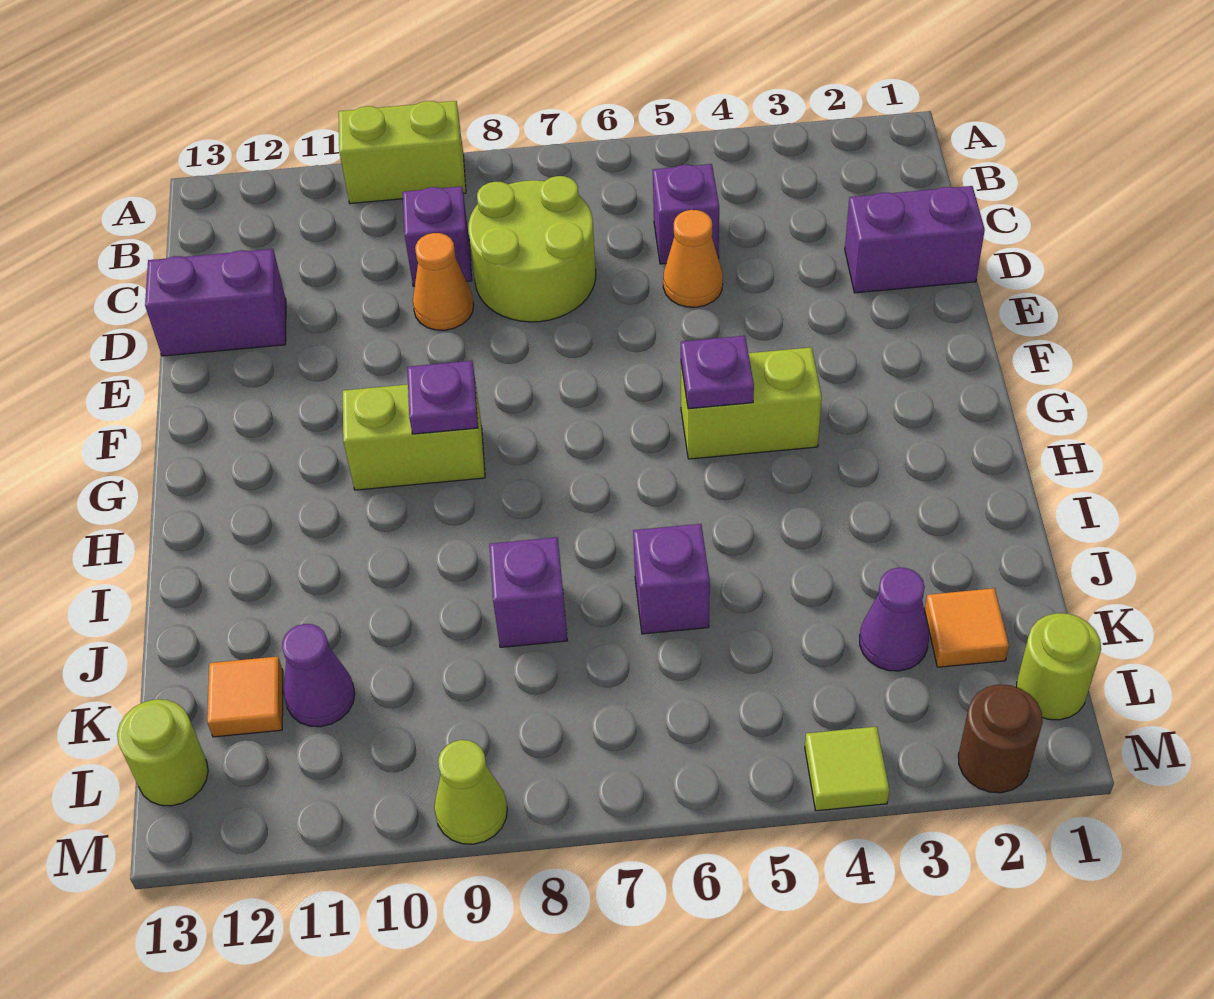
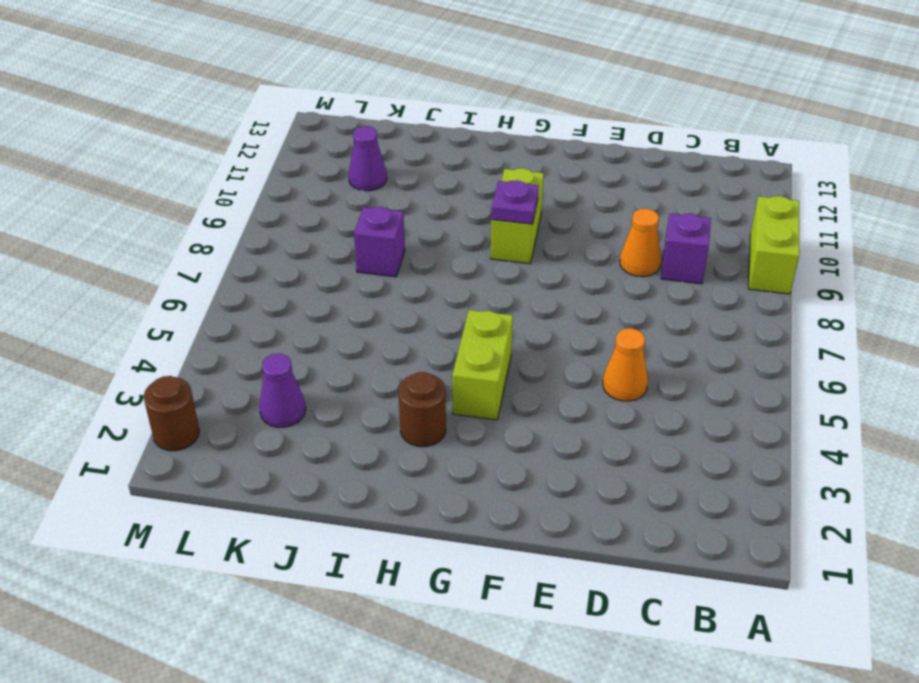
brown 1x1 round brick [399,372,446,447] -> none
none -> purple 1x1 brick [653,164,719,264]
none -> lime 2x2 round brick [468,176,596,322]
none -> purple 1x2 brick [845,186,985,293]

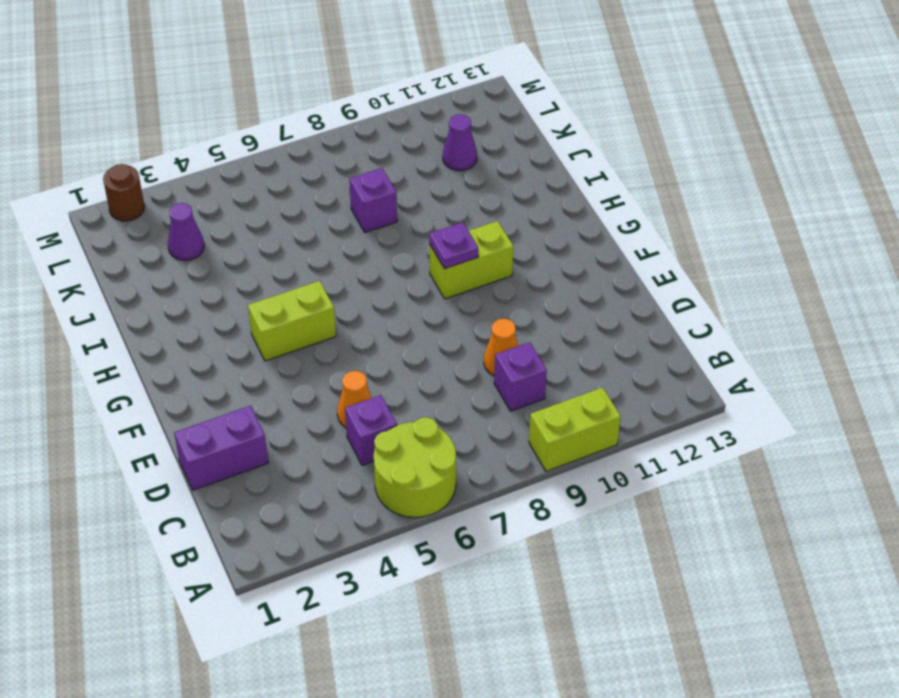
lime 2x2 round brick [374,417,456,517] -> lime 2x2 round brick moved to [468,176,596,322]
none -> purple 1x2 brick [145,249,286,356]
none -> purple 1x1 brick [633,524,710,634]
none -> orange 1x1 tile [925,588,1009,667]

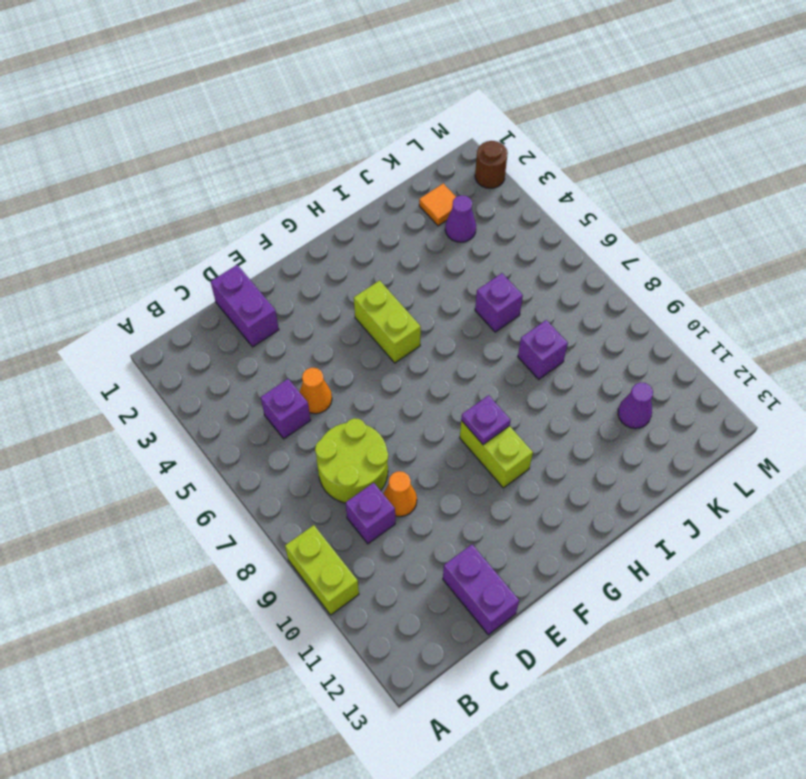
none -> orange 1x1 tile [207,657,283,737]
none -> lime 1x1 round brick [1017,613,1101,720]
none -> lime 1x1 round brick [117,699,208,806]

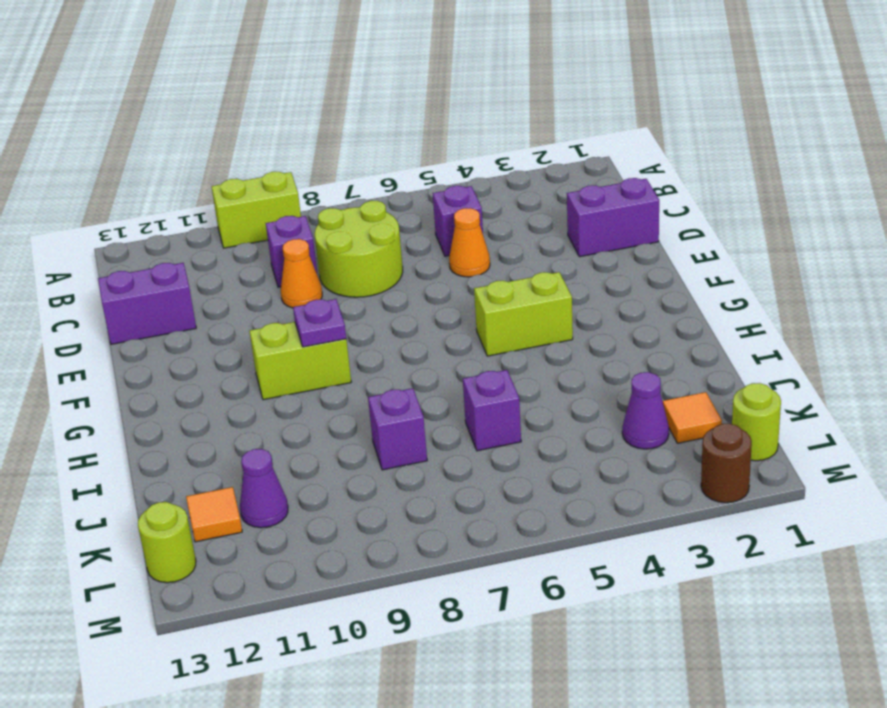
none -> lime 1x1 tile [805,727,889,811]
none -> lime 1x1 cone [434,740,507,844]
none -> purple 1x1 plate [681,336,754,409]

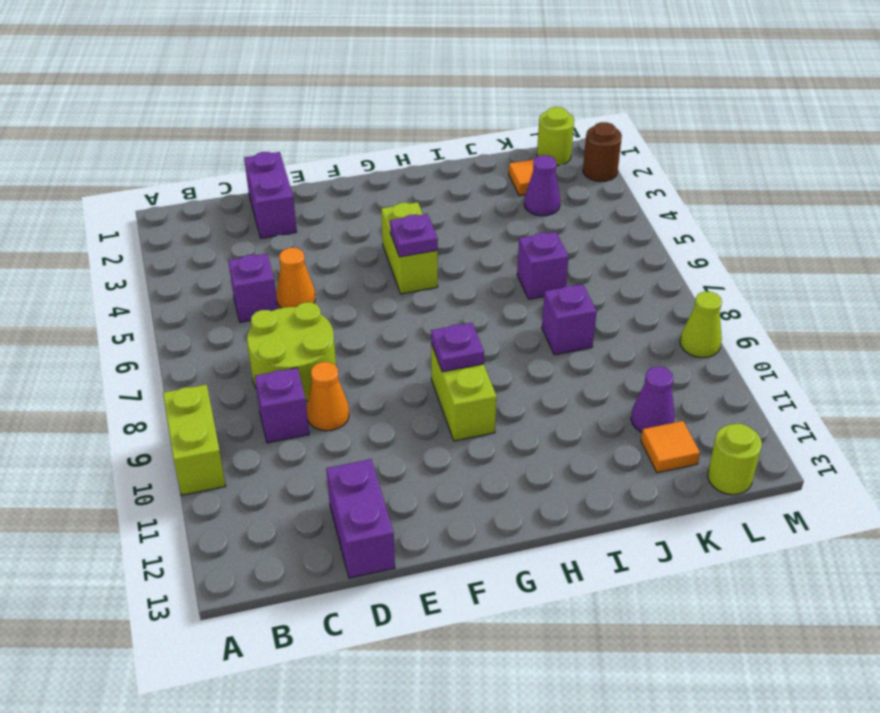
none -> lime 1x1 tile [805,727,889,811]

